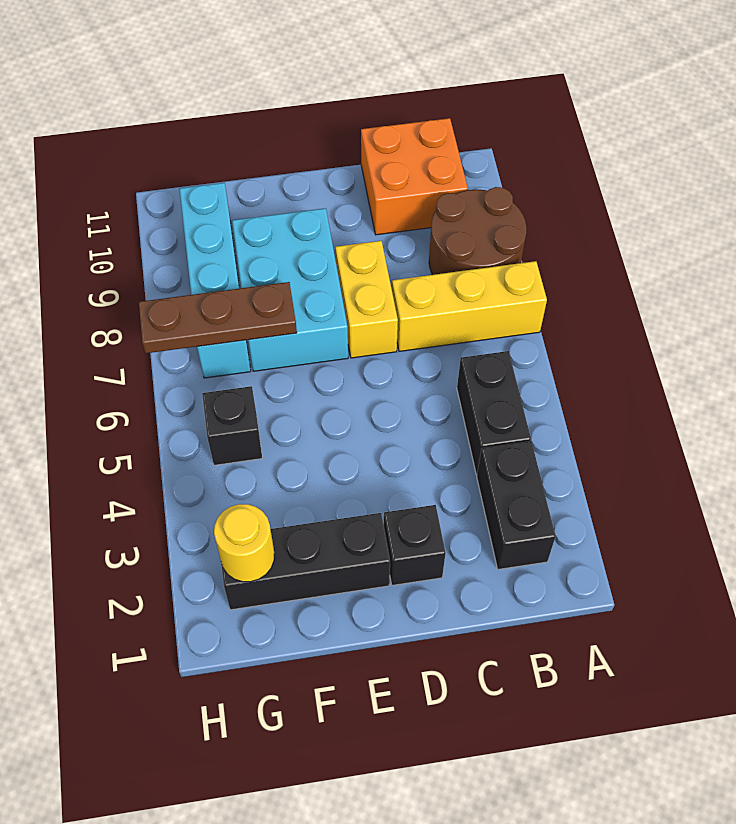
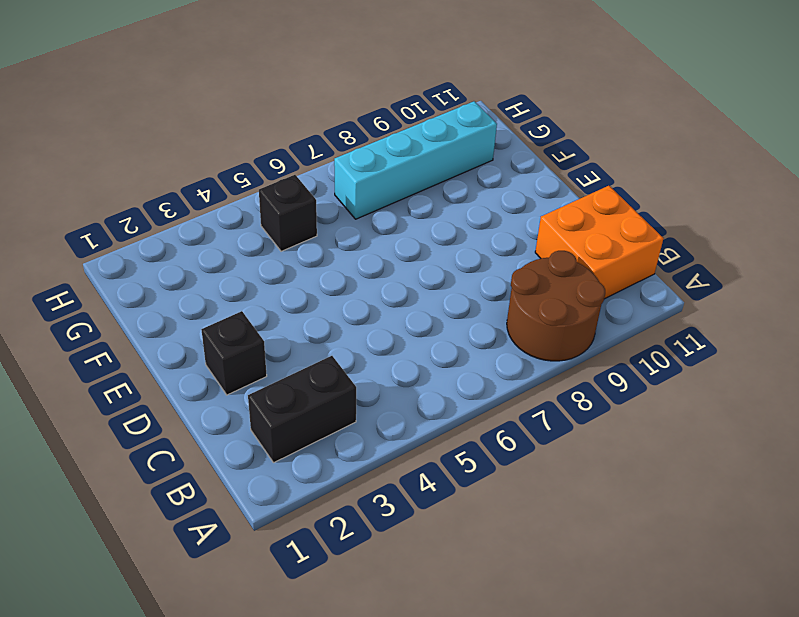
none -> yellow 1x3 brick [392,261,547,351]
none -> black 1x2 brick [457,351,531,474]
none -> yellow 1x2 brick [335,241,398,358]

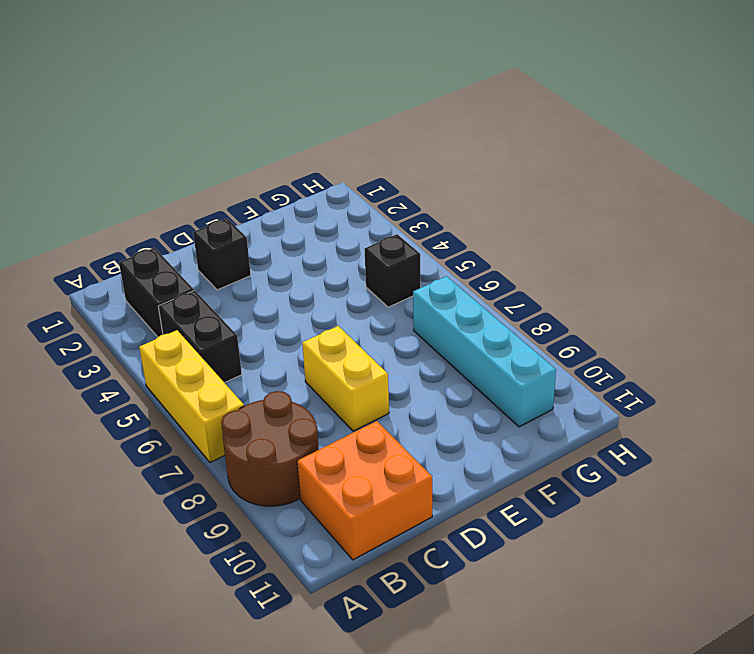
yellow 1x3 brick [139,330,244,462] -> yellow 1x3 brick turned to [392,261,547,351]
none -> black 1x3 brick [221,513,390,610]
none -> cyan 2x3 brick [232,208,348,371]
none -> brown 1x3 plate [139,282,297,353]

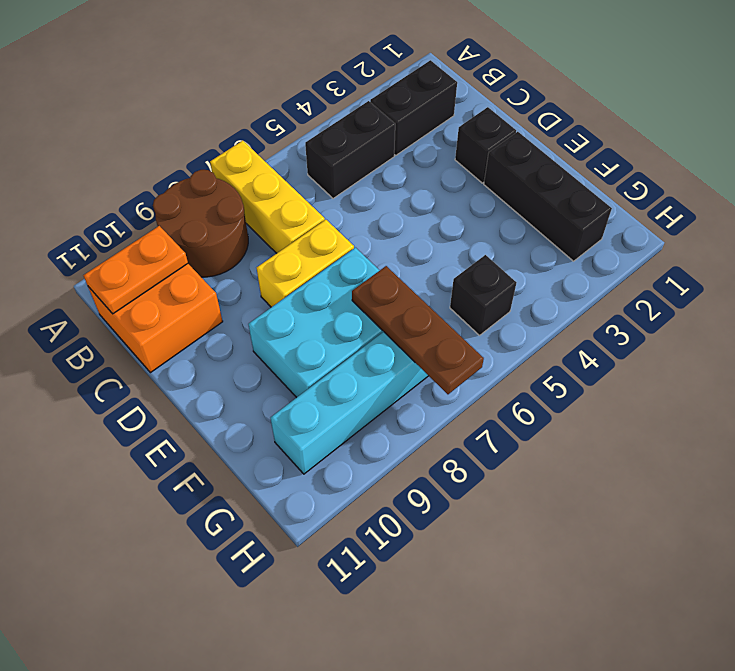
orange 1x2 plate [83,226,188,314] -> none
none -> yellow 1x1 round brick [214,504,274,582]

